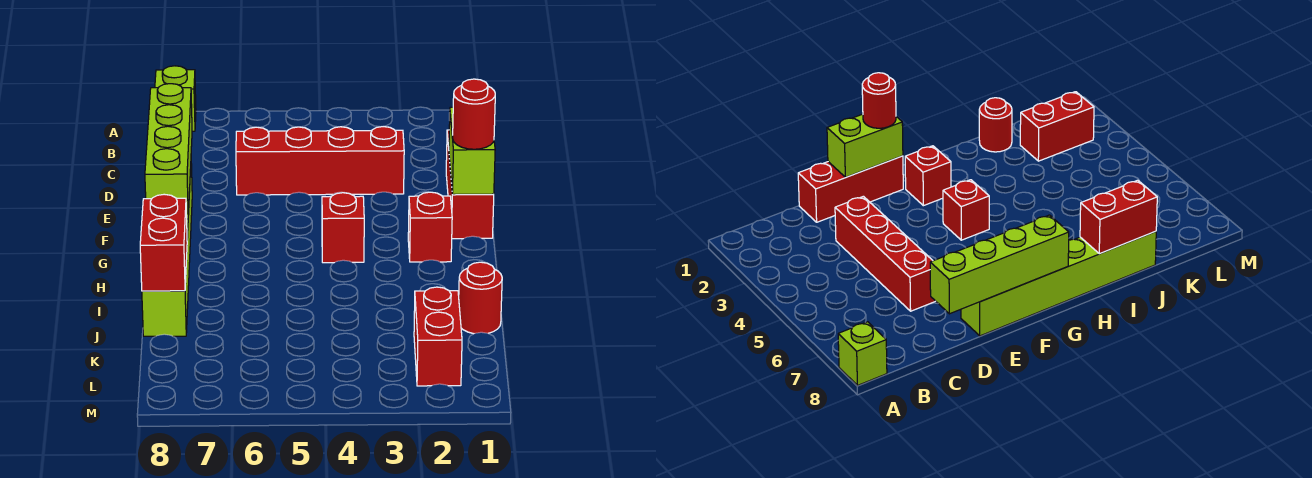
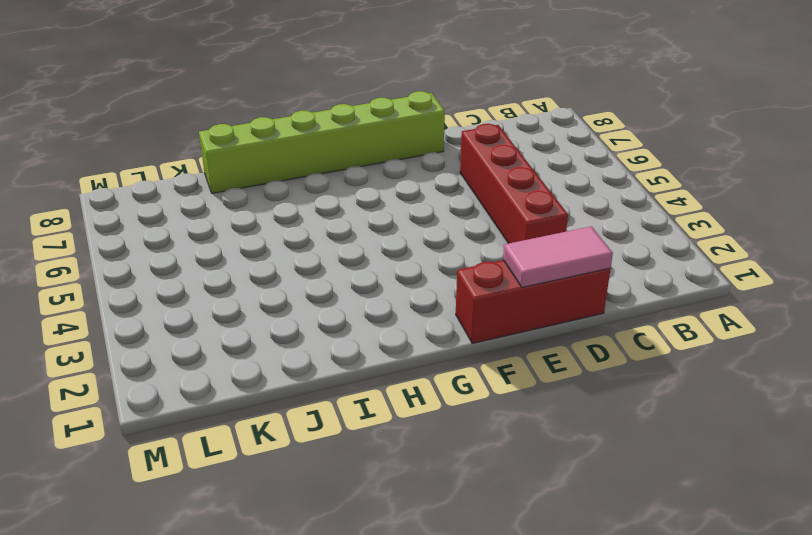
pink 1x2 tile [503,226,613,287] -> lime 1x2 brick [449,107,495,194]
none -> lime 1x1 brick [155,66,196,131]
none -> red 1x1 brick [408,192,452,262]
none -> red 1x1 brick [322,193,364,263]

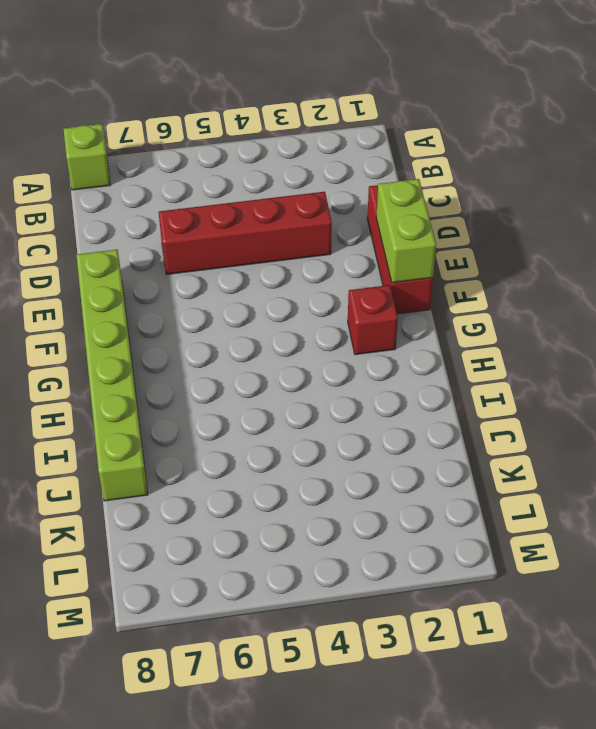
none -> red 1x1 brick [322,193,364,263]
none -> red 1x1 round brick [459,262,502,334]
none -> red 1x2 brick [414,287,462,386]

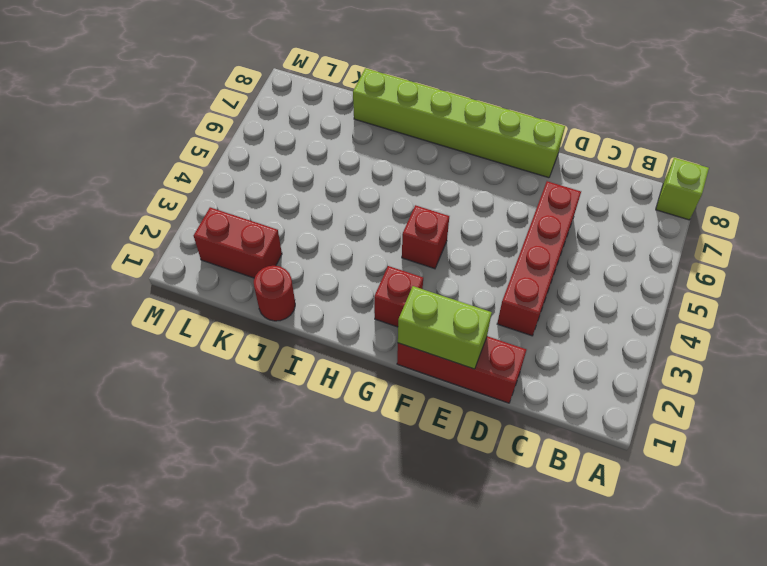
none -> lime 1x4 brick [145,84,192,219]
none -> red 1x2 brick [140,194,187,291]
none -> red 1x1 round brick [453,79,495,149]

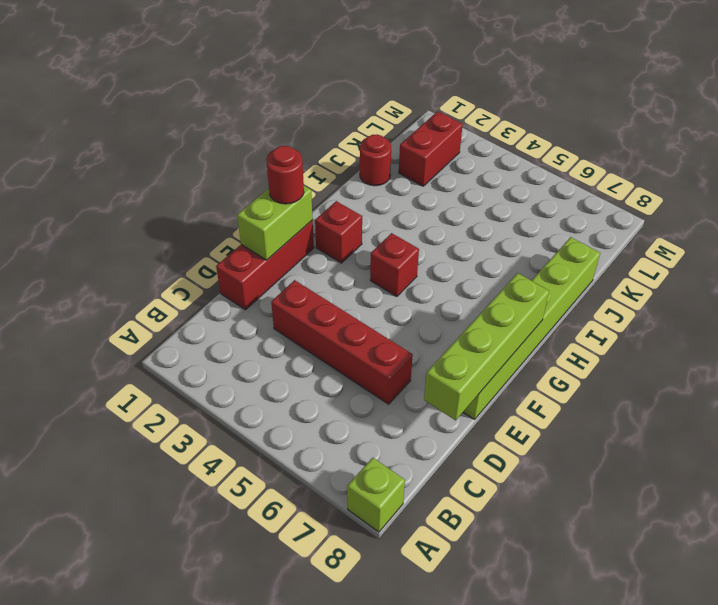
none -> red 1x2 brick [140,194,187,291]

